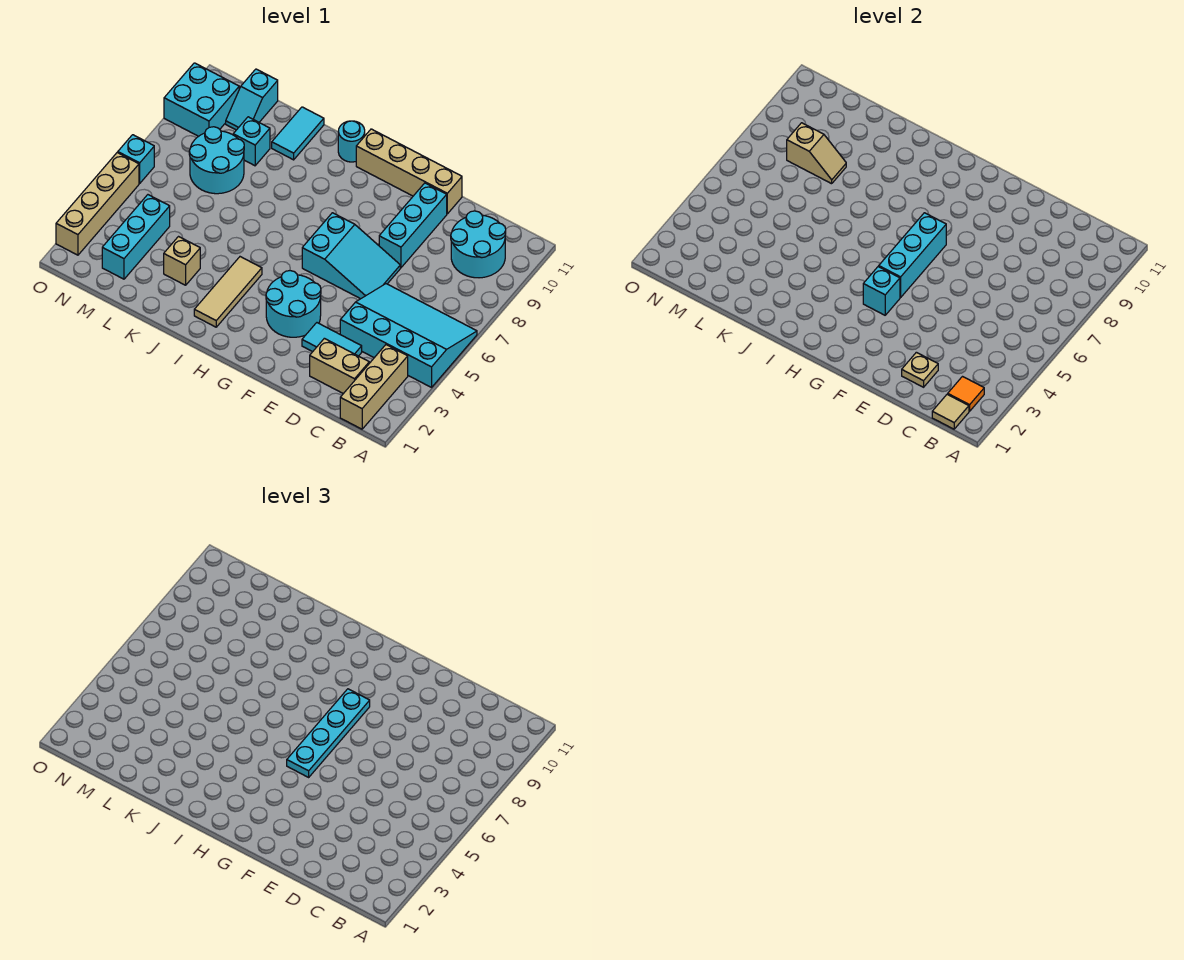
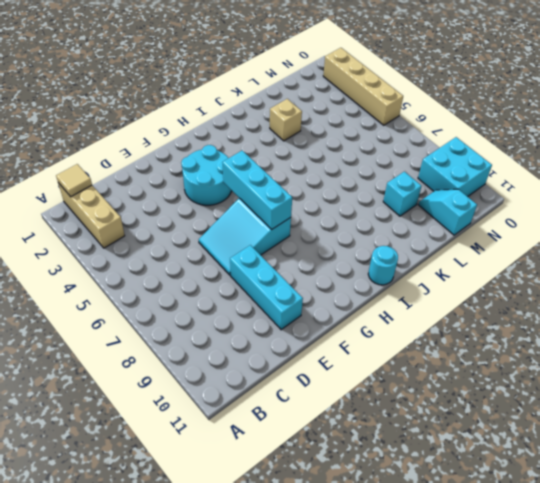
none -> cyan 3x4 slope [340,284,477,387]
none -> cyan 2x2 round brick [451,211,506,278]
none -> tan 1x2 brick [310,338,369,394]

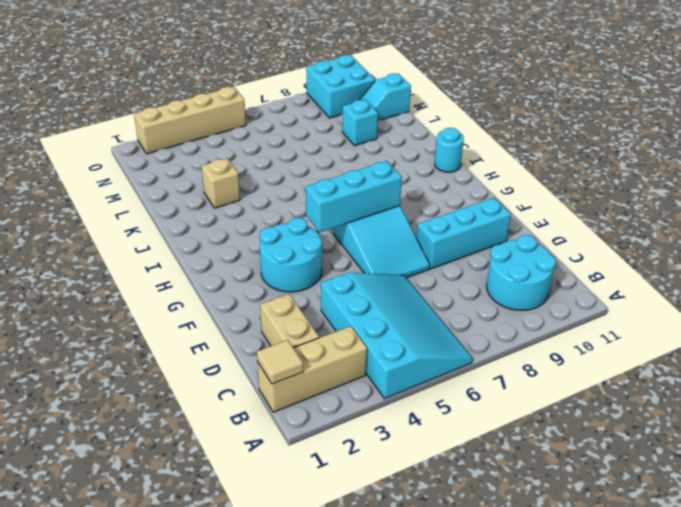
none -> cyan 1x2 tile [302,323,362,356]
none -> tan 1x4 brick [356,129,462,214]
none -> tan 1x3 tile [194,257,262,327]

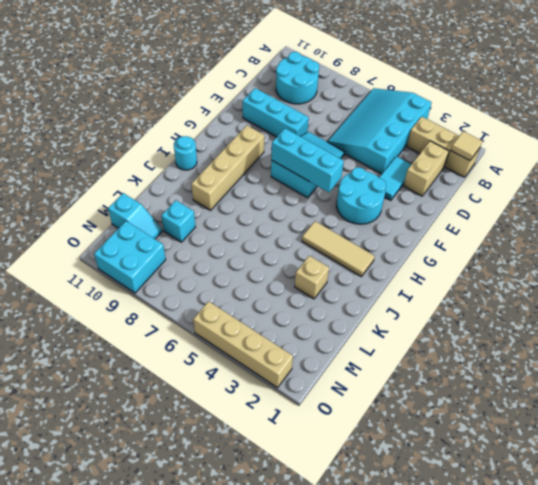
tan 1x4 brick [192,125,264,210] -> tan 1x4 brick moved to [356,129,462,214]
none -> cyan 1x2 tile [272,107,324,160]
none -> cyan 2x2 round brick [189,127,244,194]
none -> cyan 1x3 brick [102,195,170,279]

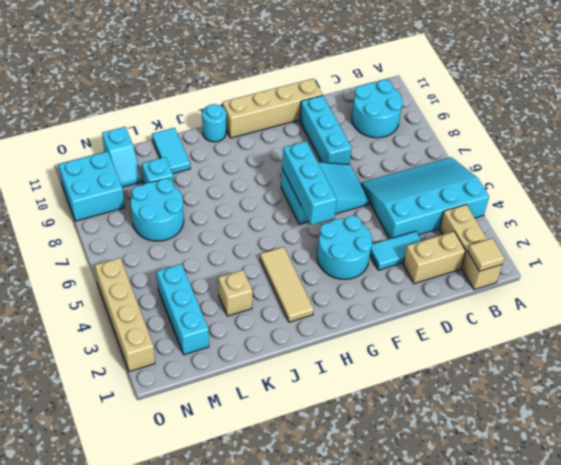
none -> cyan 1x1 brick [118,135,154,183]
none -> orange 1x1 tile [948,377,984,411]
none -> tan 1x1 plate [902,352,938,387]

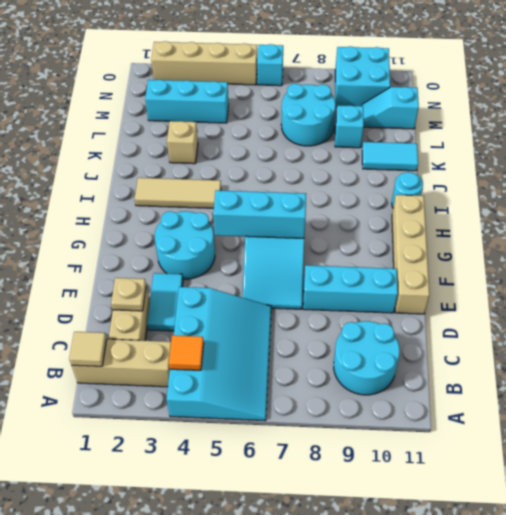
orange 1x1 tile [169,335,204,370] -> orange 1x1 tile moved to [948,377,984,411]
none -> cyan 1x1 brick [863,267,900,315]
none -> tan 1x2 slope [787,123,846,184]
none -> cyan 1x4 plate [287,689,370,777]

